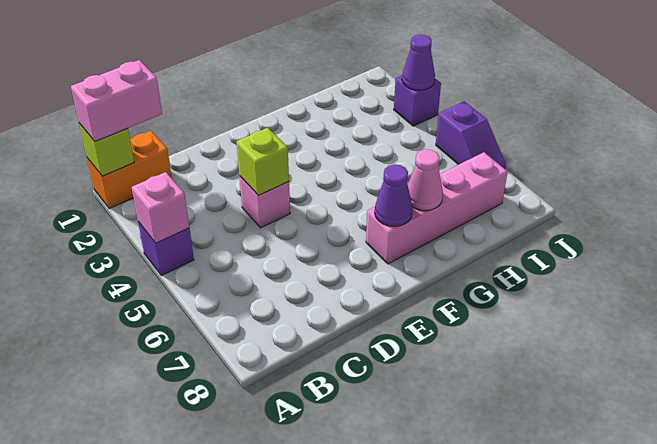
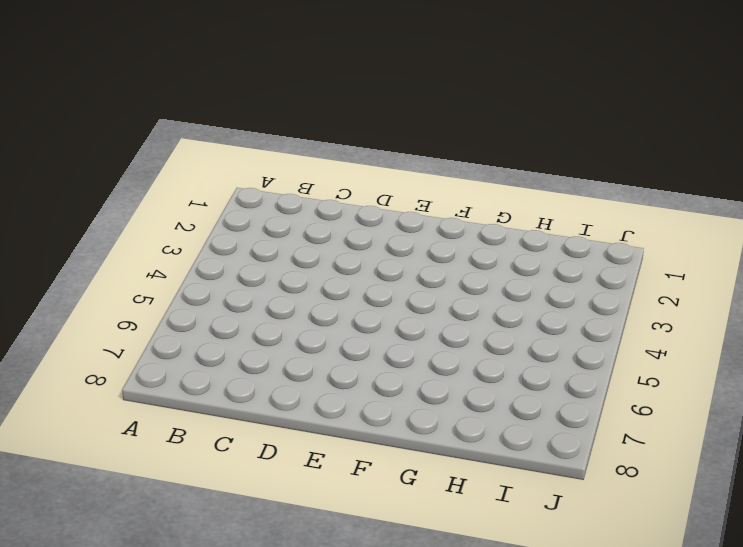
none -> orange 1x2 brick [87,131,172,209]
none -> purple 1x1 brick [138,222,194,276]
none -> pink 1x1 brick [239,176,290,228]

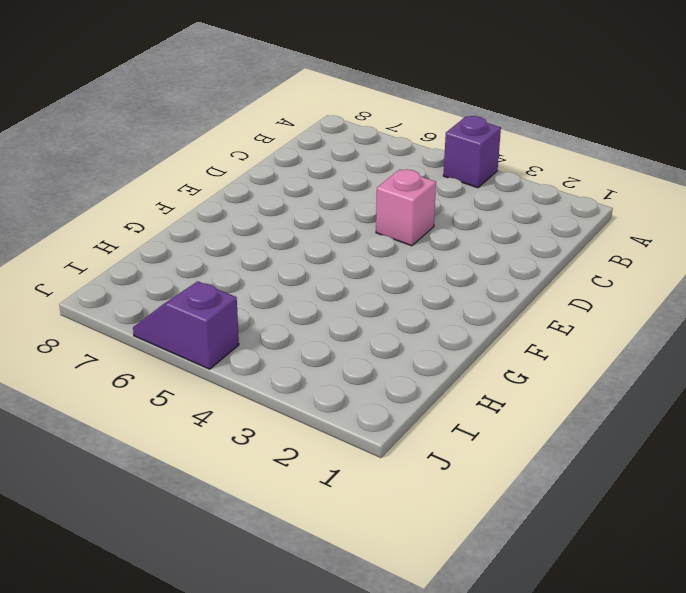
none -> orange 1x2 brick [87,131,172,209]
none -> pink 1x4 brick [366,152,507,264]
none -> purple 1x1 brick [394,76,441,126]

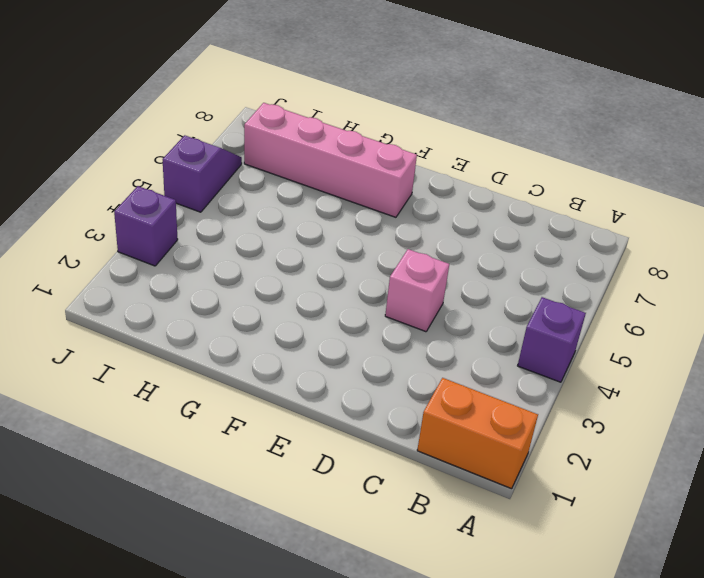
none -> lime 1x1 brick [79,123,134,176]
none -> pink 1x1 brick [132,172,189,243]
none -> lime 1x1 brick [236,128,289,196]

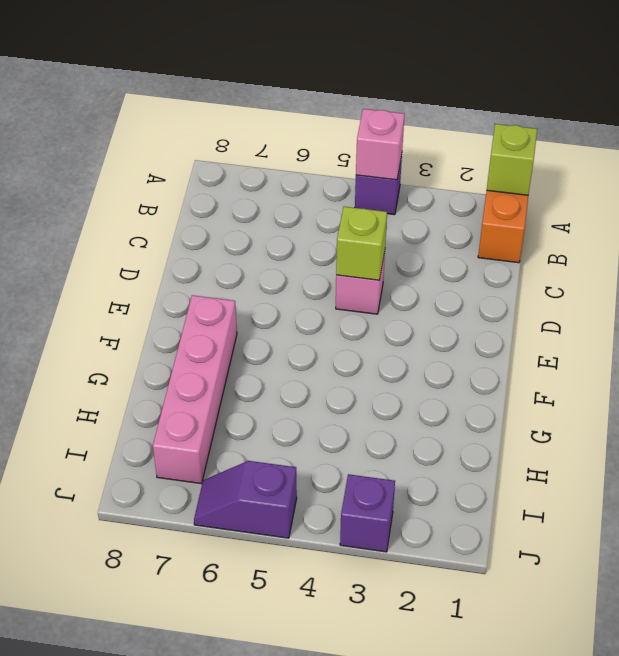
none -> purple 1x1 cone [375,164,412,226]
none -> pink 1x1 cone [408,149,443,211]
none -> purple 1x1 cone [402,35,435,90]

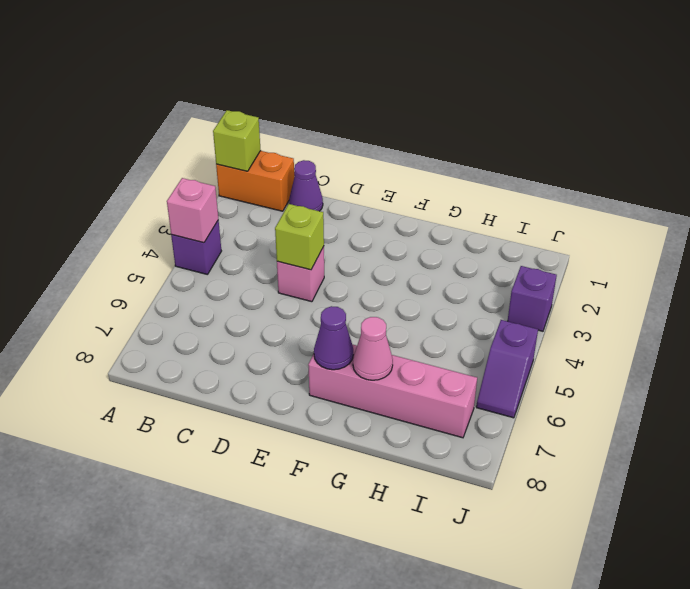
purple 1x1 cone [289,160,323,211] -> purple 1x1 cone moved to [402,35,435,90]
none -> pink 1x2 brick [71,60,162,141]

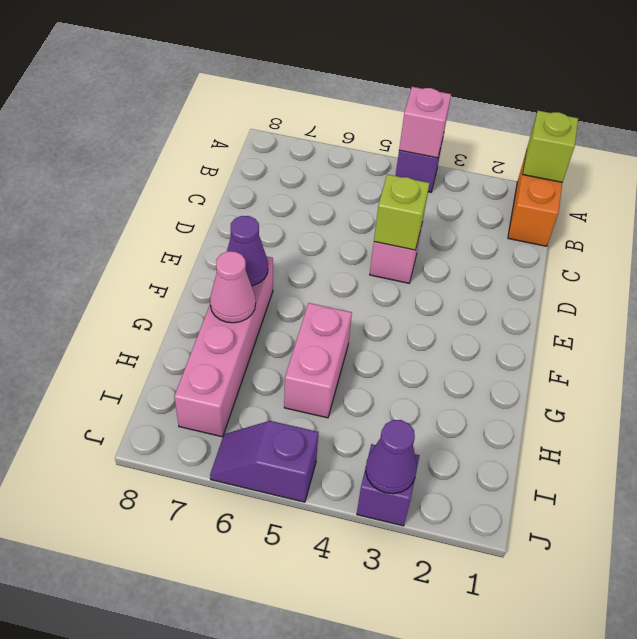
pink 1x2 brick [284,303,352,418] -> pink 1x2 brick moved to [71,60,162,141]

